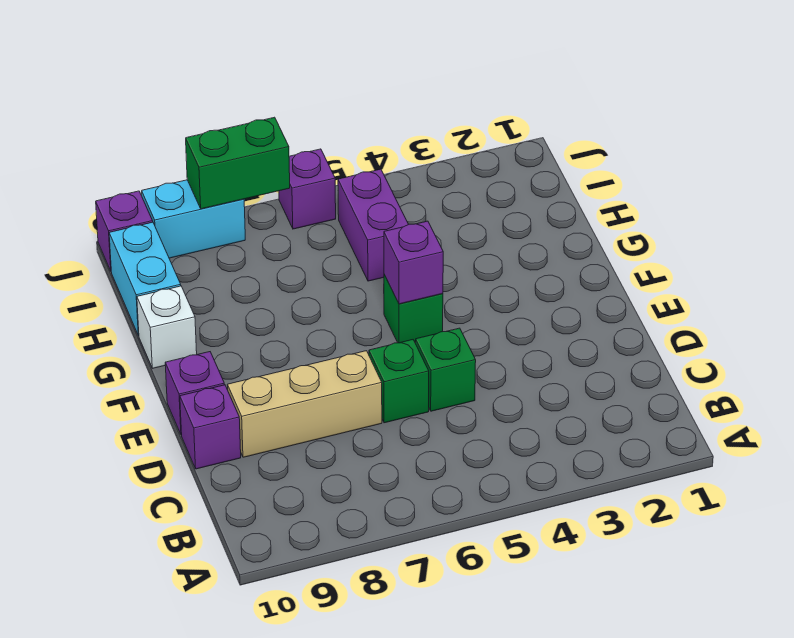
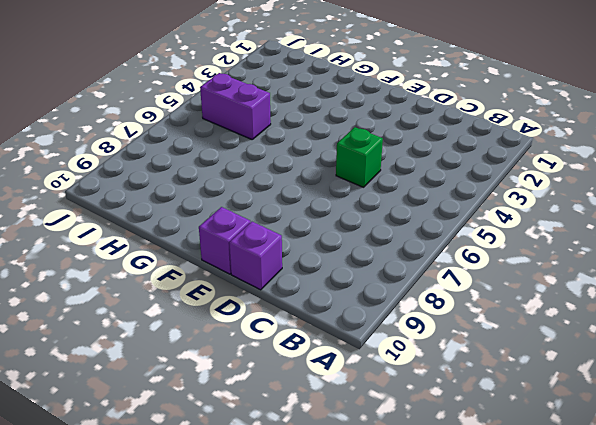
none -> green 1x1 brick [369,340,429,423]
none -> tan 1x3 brick [227,351,382,457]
none -> green 1x1 brick [384,275,443,343]

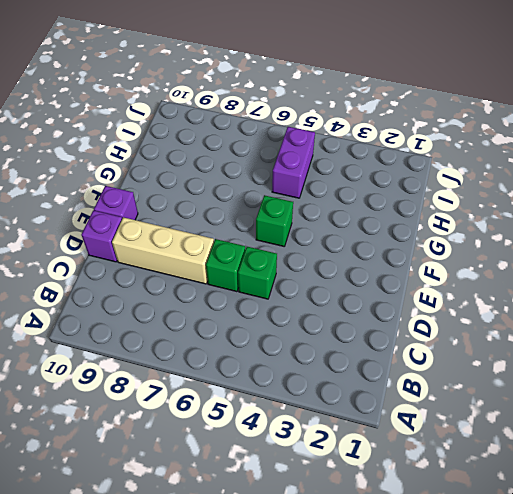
none -> white 1x1 brick [137,286,197,368]
none -> cyan 1x2 brick [109,222,181,336]
none -> purple 1x1 brick [279,149,336,229]

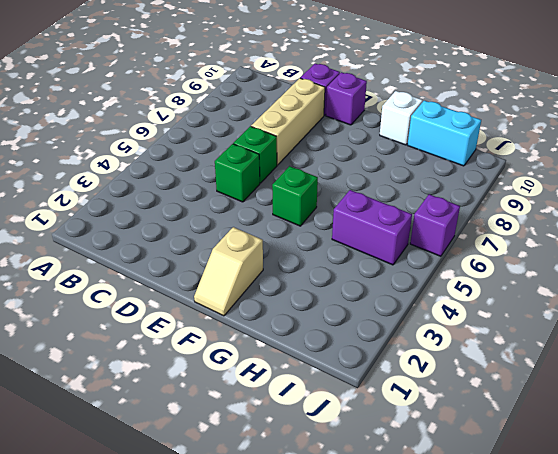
tan 1x2 slope [194,227,263,316] -> none
none -> cyan 1x2 brick [142,180,245,258]
none -> purple 1x1 brick [96,191,153,271]
none -> purple 1x1 brick [384,221,443,304]

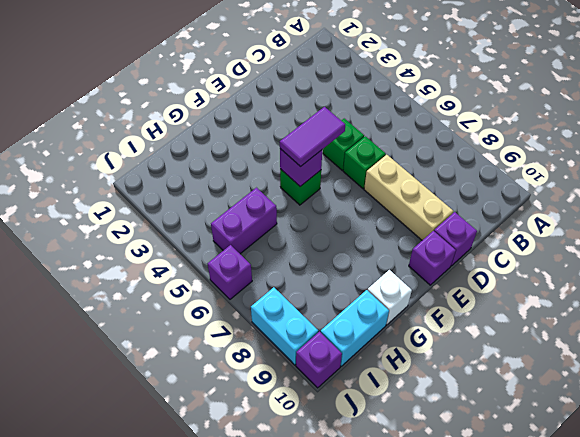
purple 1x2 tile [280,107,345,167] -> none
none -> green 1x2 brick [186,117,290,209]

